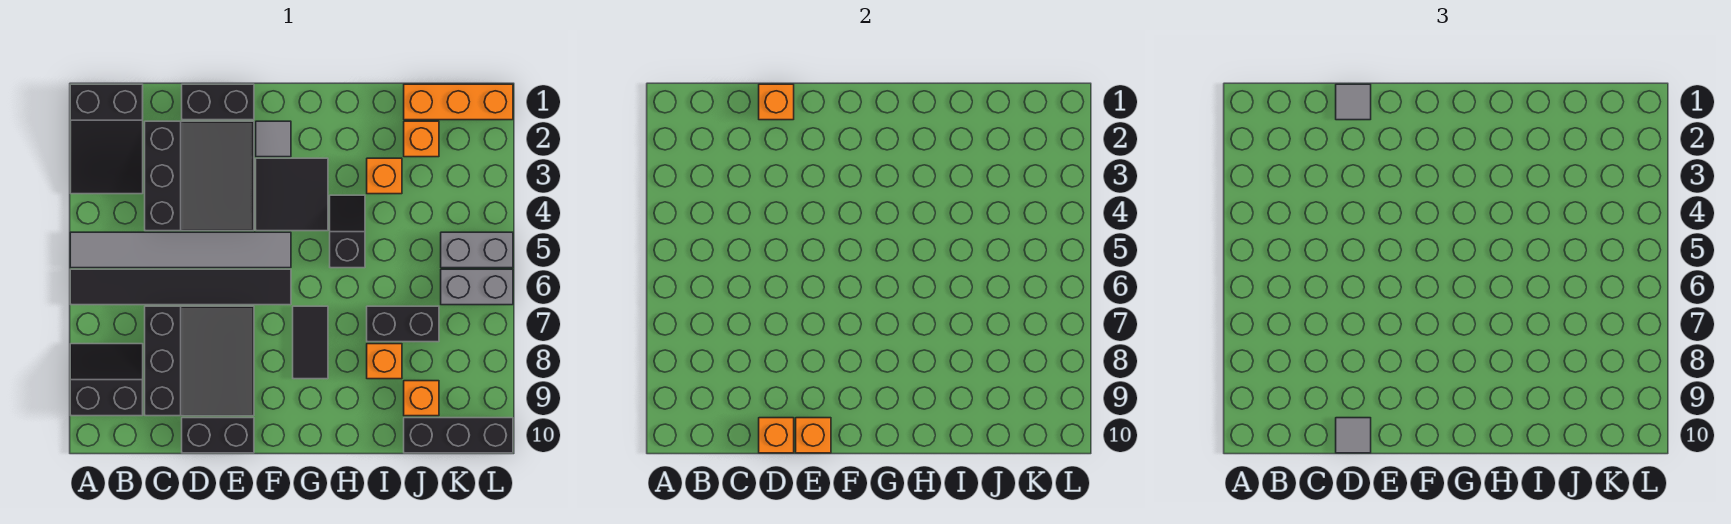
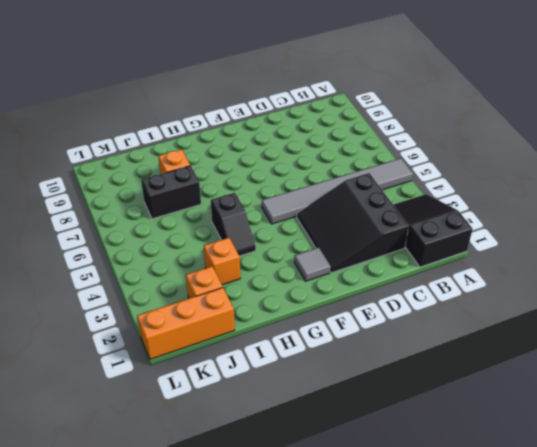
none -> black 1x6 tile [70,269,291,305]
none -> black 2x2 slope [70,344,143,416]
none -> black 3x3 slope [145,306,254,416]

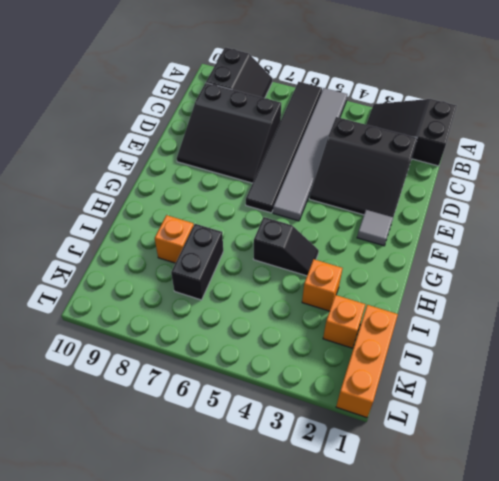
none -> black 1x2 brick [182,84,254,120]
none -> black 1x2 brick [182,418,254,453]
none -> black 2x2 tile [256,158,328,231]

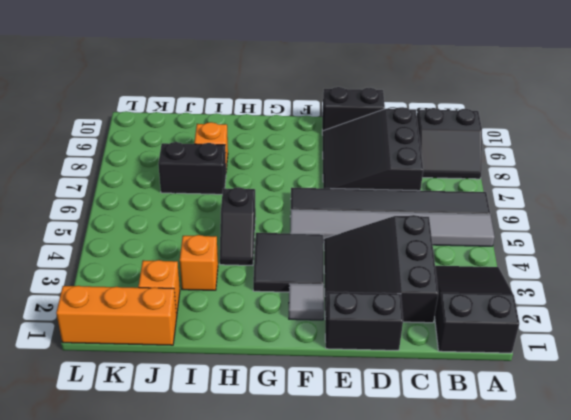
none -> black 1x2 tile [293,306,328,379]
none -> orange 1x1 brick [404,381,439,416]
none -> black 1x3 brick [404,418,513,453]

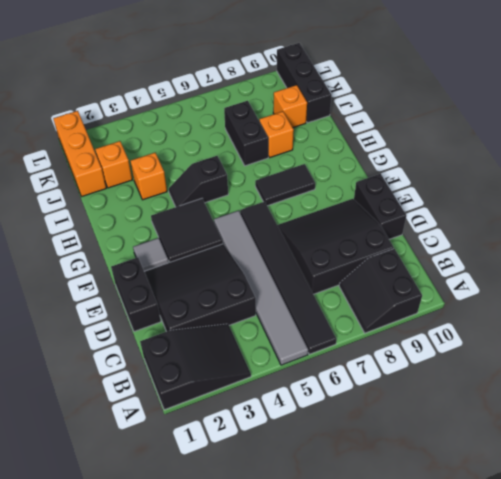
none -> grey 1x2 brick [441,232,513,268]
none -> grey 1x2 brick [441,269,513,305]
none -> orange 1x1 brick [759,84,794,120]

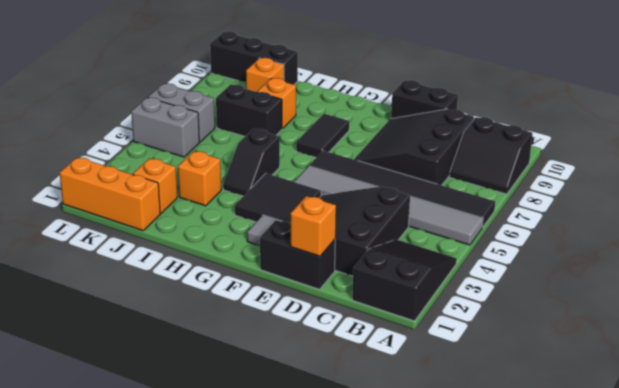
none -> orange 1x1 brick [759,418,794,453]
none -> orange 1x1 brick [796,418,831,453]
none -> grey 1x1 tile [1336,84,1371,120]

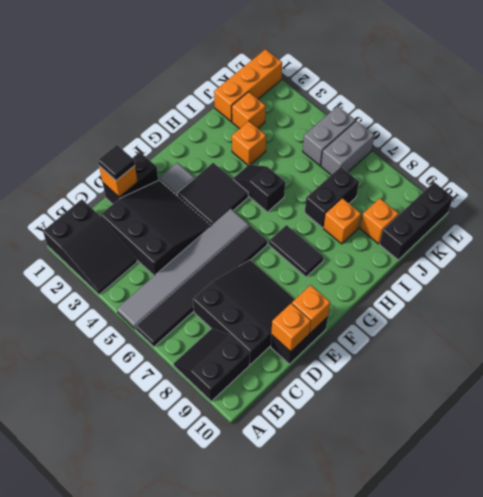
black 1x1 tile [98,145,135,181] -> grey 1x1 tile [1336,84,1371,120]
none -> grey 1x1 tile [1336,418,1371,453]

